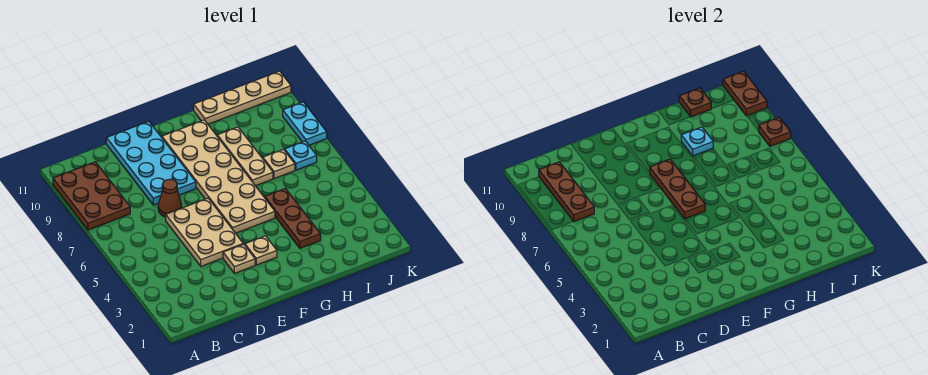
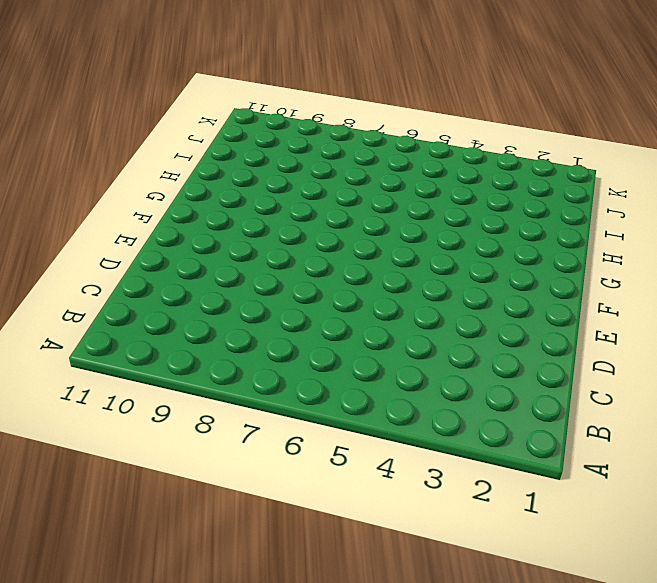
none -> brown 2x3 plate [53,162,130,230]
none -> tan 2x3 plate [166,198,243,266]
none -> brown 1x1 cone [158,179,182,217]

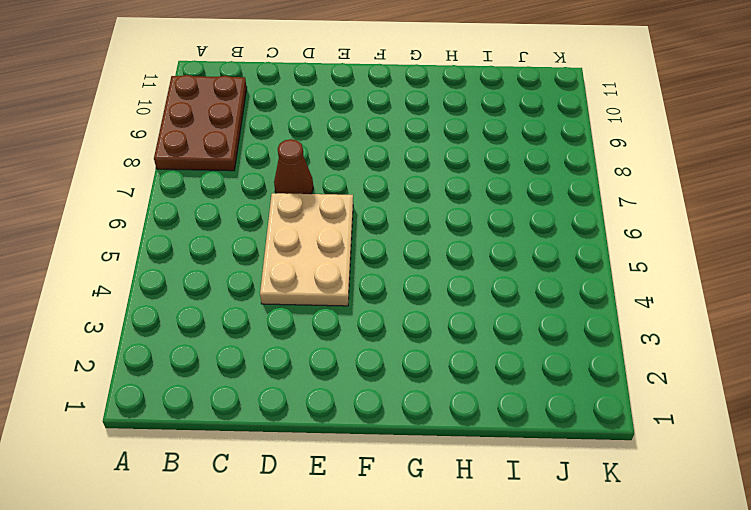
none -> cyan 2x4 plate [106,121,196,205]
none -> tan 1x1 plate [223,244,255,273]
none -> tan 1x1 plate [245,236,277,265]

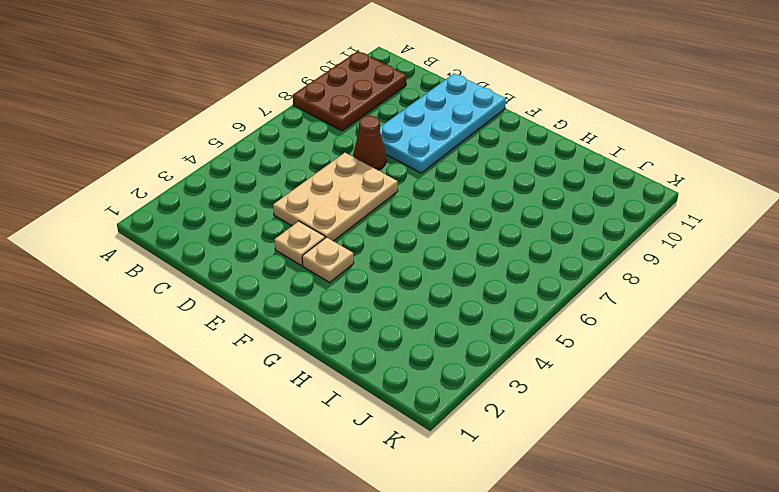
none -> tan 2x6 plate [162,120,275,233]
none -> brown 1x3 plate [265,189,321,248]
none -> tan 1x3 plate [217,127,273,186]

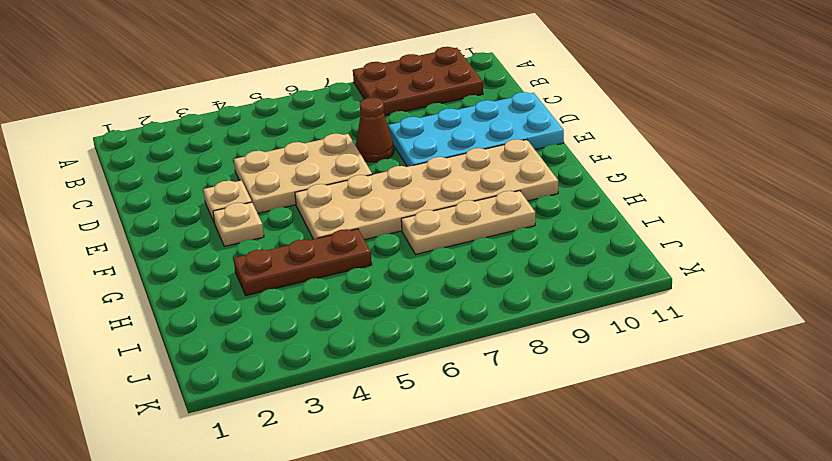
none -> tan 1x4 plate [194,71,291,124]
none -> tan 1x1 plate [263,149,295,179]
none -> cyan 1x1 plate [285,141,317,170]

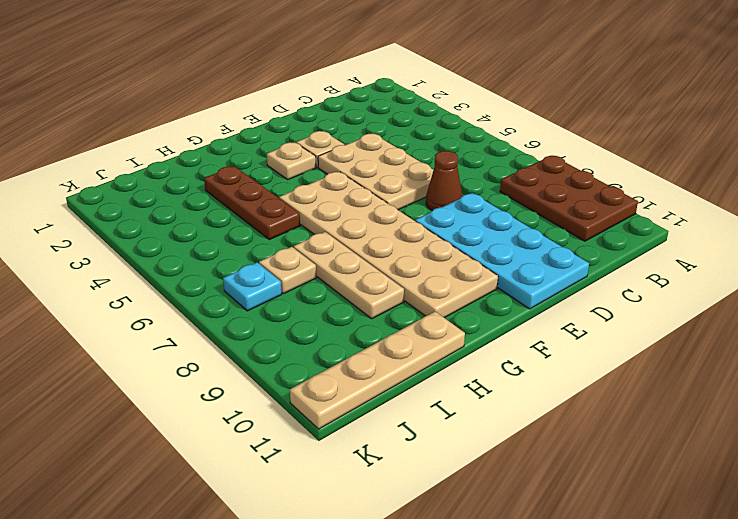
none -> cyan 1x2 plate [283,102,327,145]
none -> brown 1x3 plate [539,162,594,222]
none -> brown 1x3 plate [650,159,705,219]

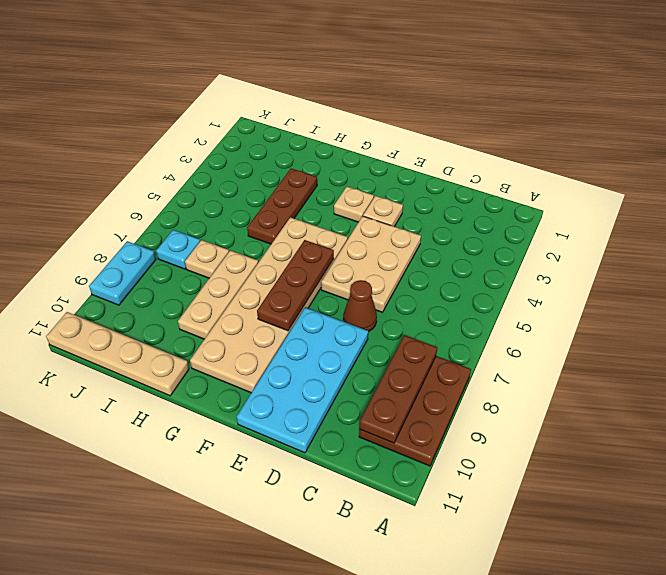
none -> cyan 1x1 plate [681,127,713,156]
none -> brown 1x1 plate [679,88,711,117]
none -> brown 1x1 plate [759,117,791,146]

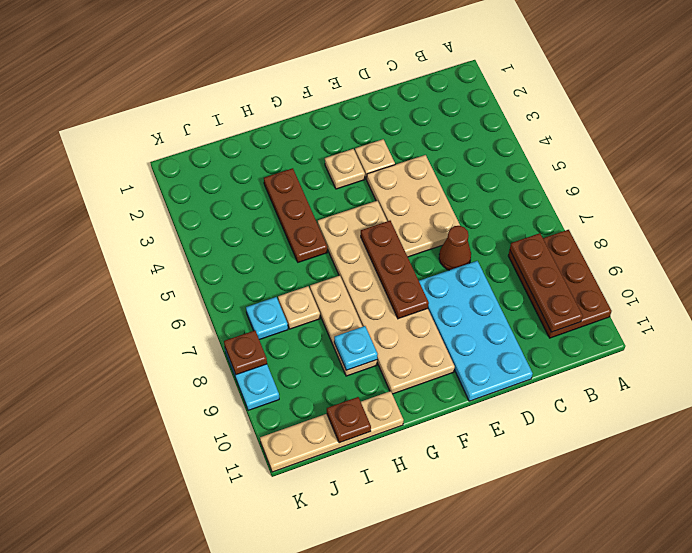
none -> brown 1x2 plate [723,71,767,116]

